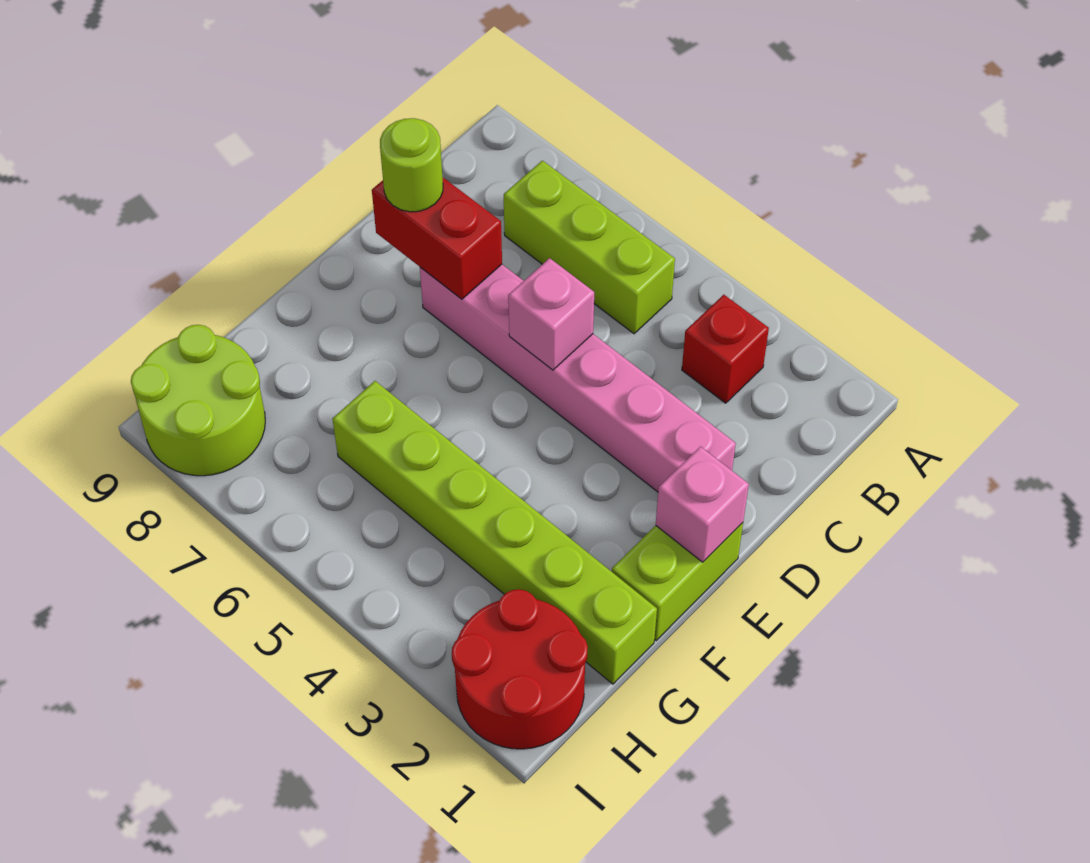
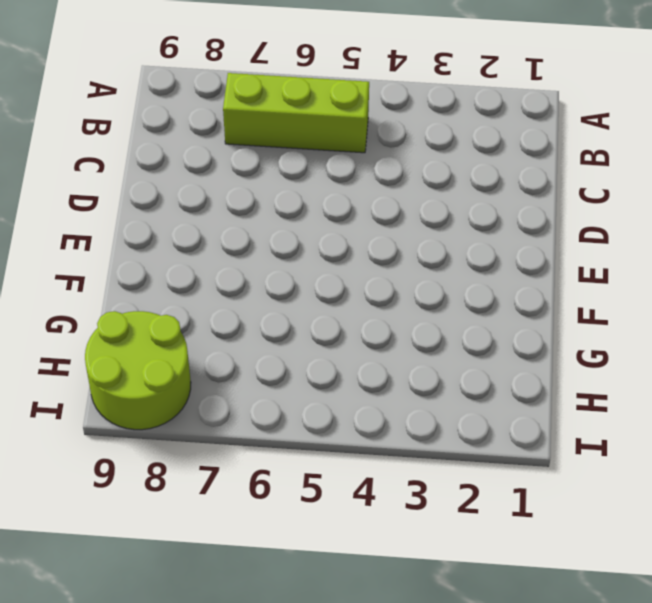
none -> red 1x1 brick [682,295,769,403]
none -> pink 1x6 brick [420,264,736,492]

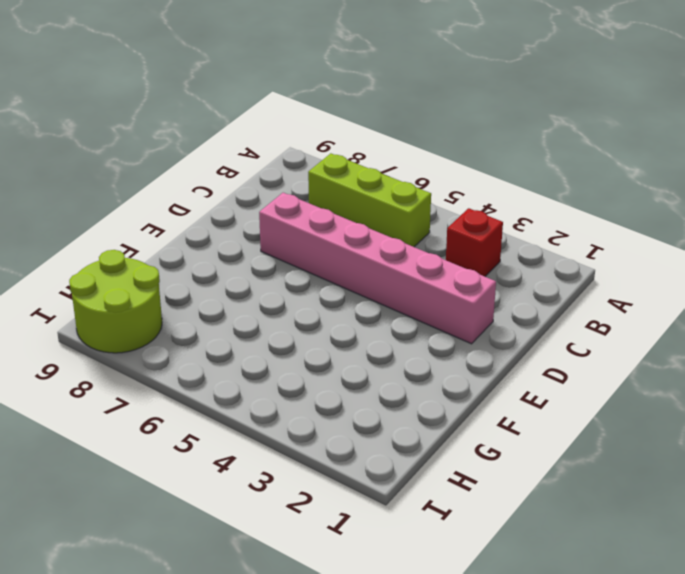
none -> lime 1x2 brick [612,523,743,641]
none -> lime 1x6 brick [333,381,657,684]

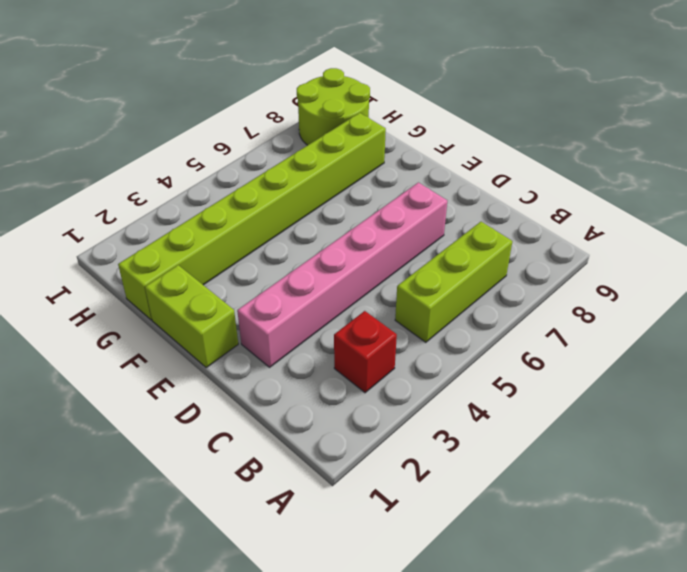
lime 1x8 brick [118,113,386,320] -> lime 1x6 brick [333,381,657,684]
none -> red 2x2 round brick [452,589,588,749]
none -> pink 1x1 brick [508,258,594,370]

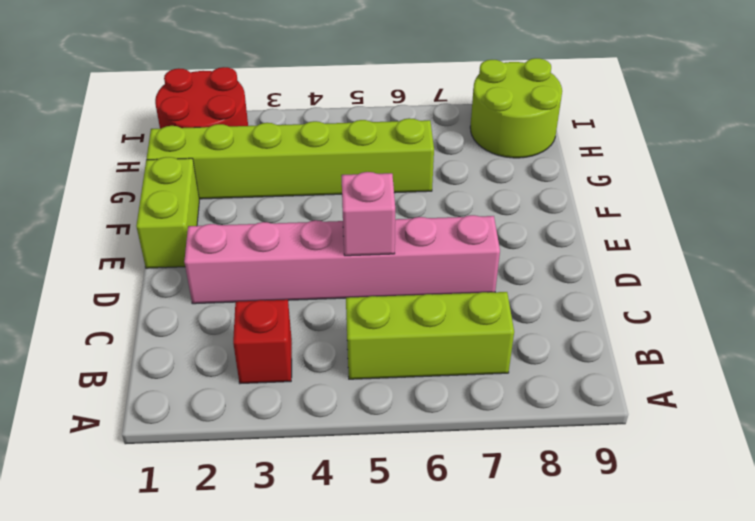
none -> red 1x2 brick [372,177,502,299]
none -> pink 1x1 brick [656,447,749,562]

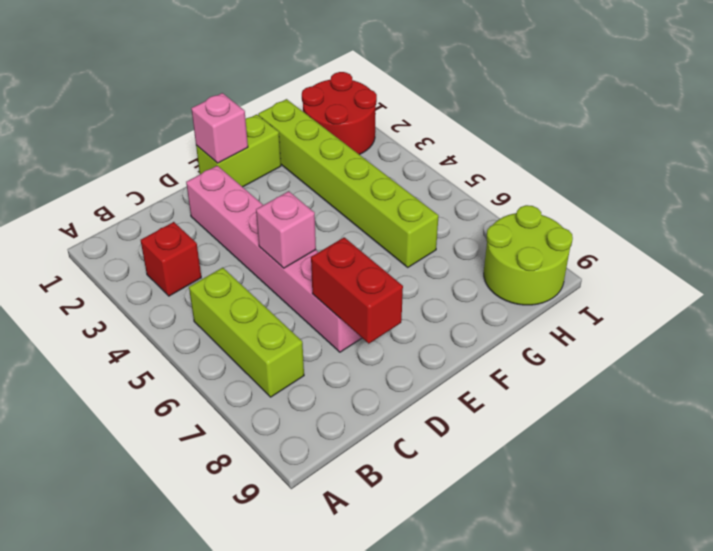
none -> lime 1x1 round brick [380,118,443,212]

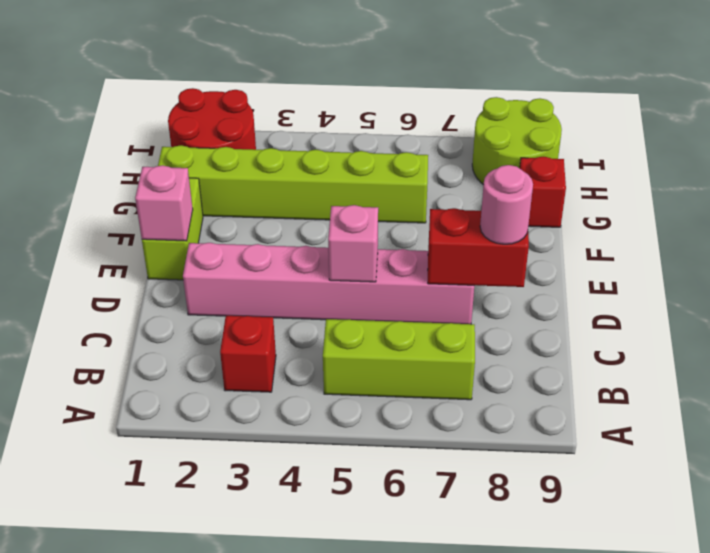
pink 1x1 round brick [480,165,533,244] -> lime 1x1 round brick [380,118,443,212]
red 1x1 brick [520,157,566,227] -> none

